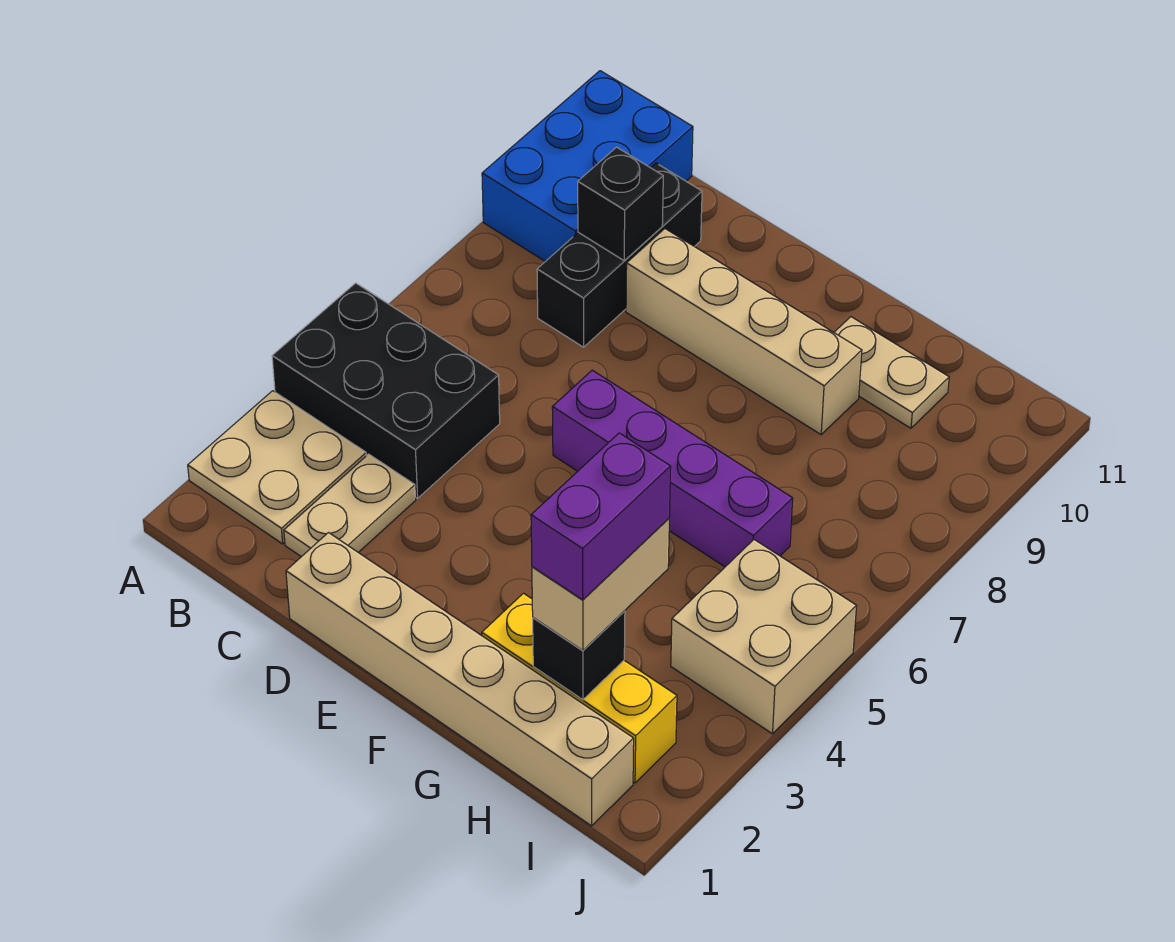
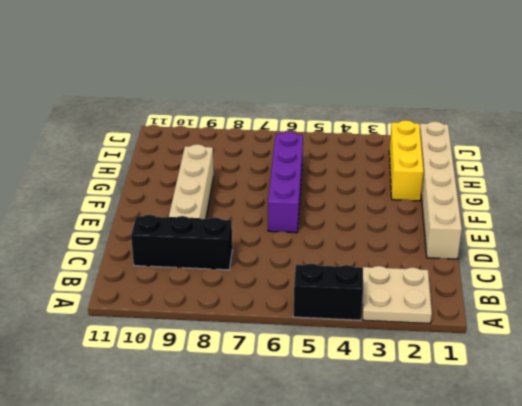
black 1x2 brick [293,264,363,320] -> black 2x3 brick [272,283,500,498]
none -> blue 2x3 brick [482,71,693,262]
none -> tan 1x2 plate [284,454,416,557]
none -> tan 1x2 plate [834,317,949,428]

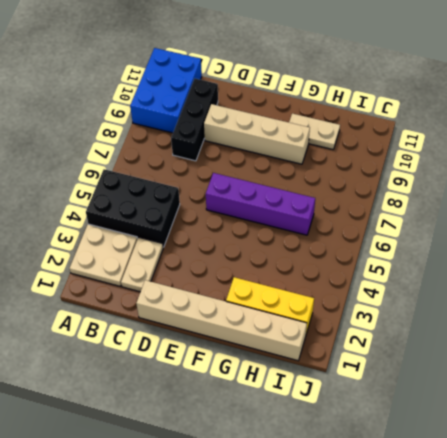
none -> tan 2x2 brick [671,540,856,734]
none -> black 1x1 brick [578,147,663,261]
none -> black 1x1 brick [533,611,625,700]

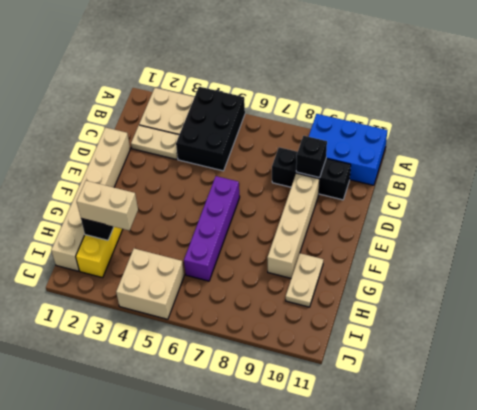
none -> purple 1x2 brick [531,433,671,600]

